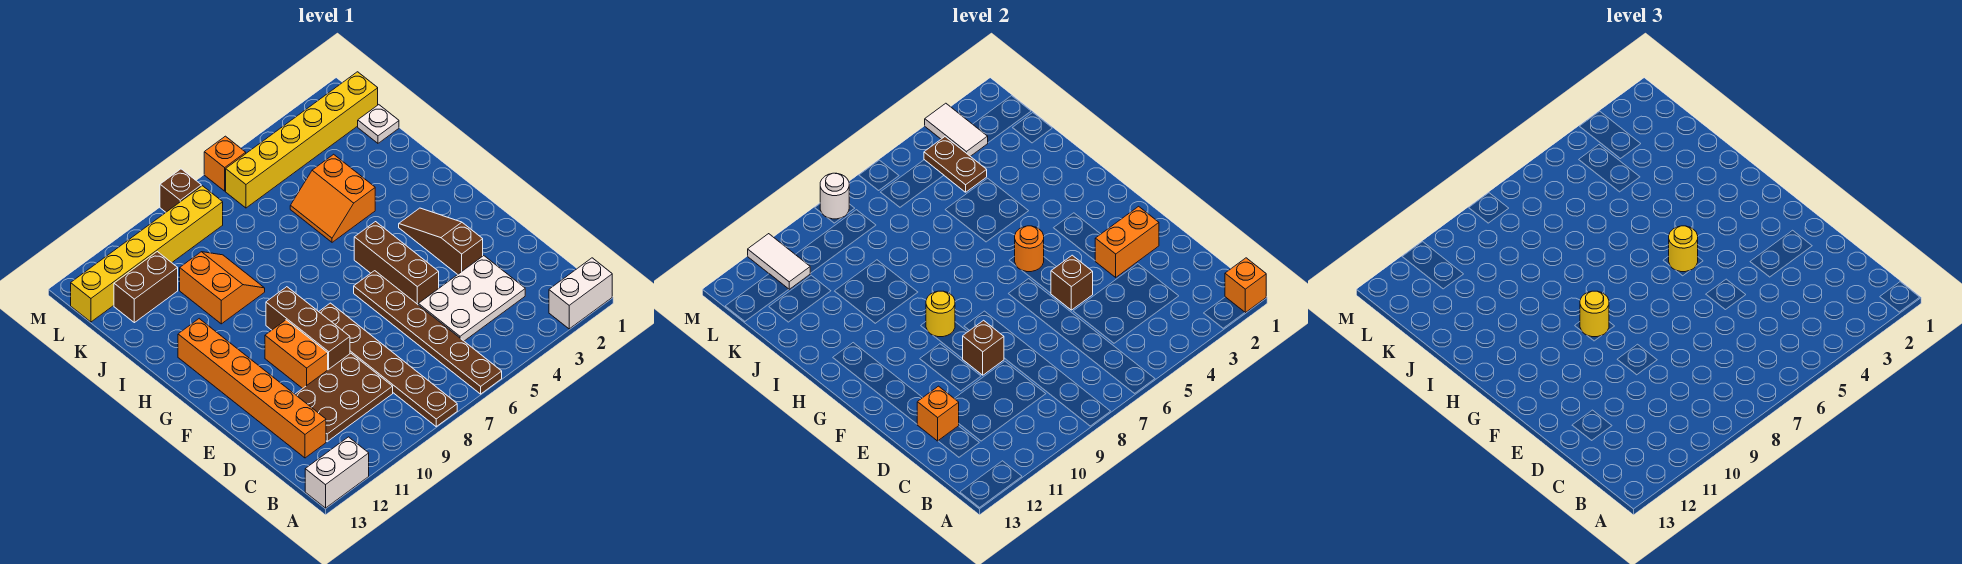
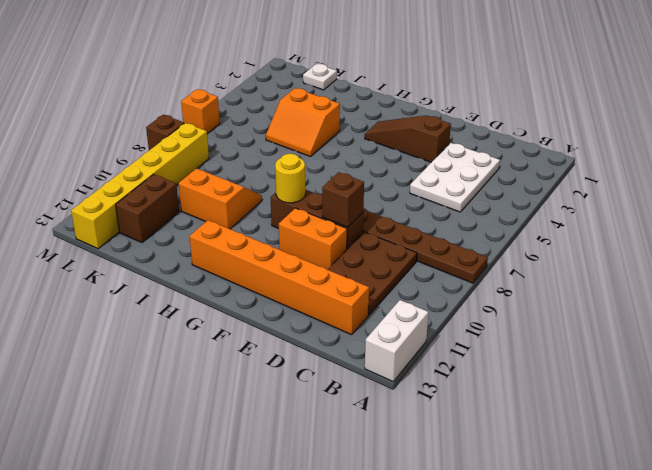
none -> white 1x2 brick [549,258,612,329]
none -> brown 1x6 plate [354,271,502,394]
none -> brown 1x3 brick [354,222,439,304]
none -> yellow 1x6 brick [226,72,378,208]

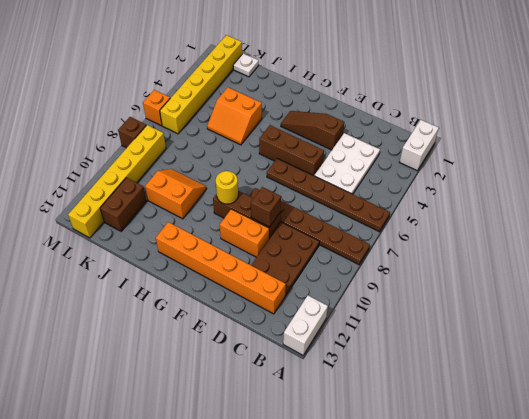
none -> orange 1x1 brick [1225,258,1266,313]
none -> orange 1x1 brick [917,386,959,441]
none -> orange 1x2 brick [1095,206,1159,277]
none -> brown 1x1 brick [1051,255,1093,310]

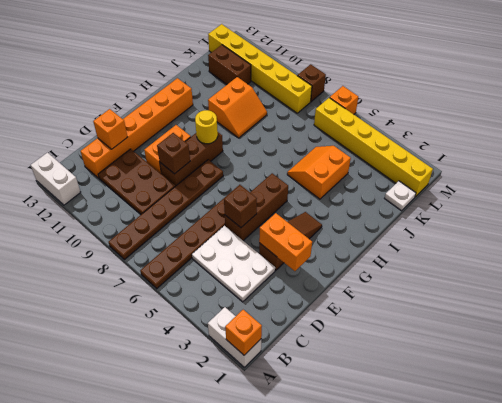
none -> orange 1x1 round brick [1015,226,1044,272]
none -> brown 1x2 plate [924,137,987,192]
none -> white 1x2 tile [925,103,988,156]
none -> white 1x2 tile [748,234,810,289]

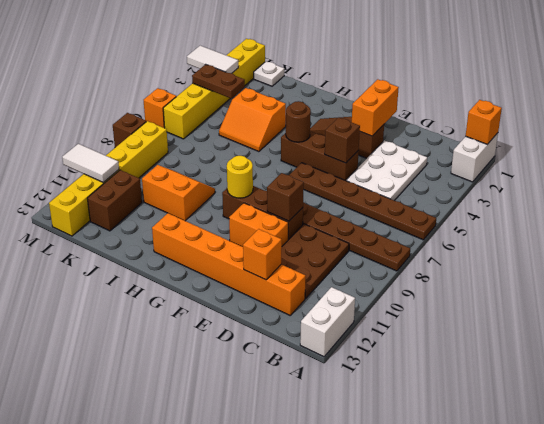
brown 1x1 round brick [286,101,311,142] -> orange 1x1 round brick [1015,226,1044,272]
none -> white 1x1 round brick [820,173,849,219]
none -> yellow 1x1 round brick [1669,226,1698,272]
none -> yellow 1x1 round brick [1580,291,1609,337]

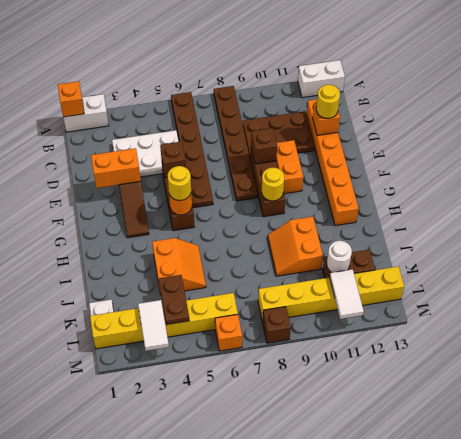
yellow 1x1 round brick [316,85,340,118] -> yellow 1x1 round brick moved to [1580,291,1609,337]
white 1x1 round brick [327,241,352,273] -> white 1x1 round brick moved to [820,173,849,219]

